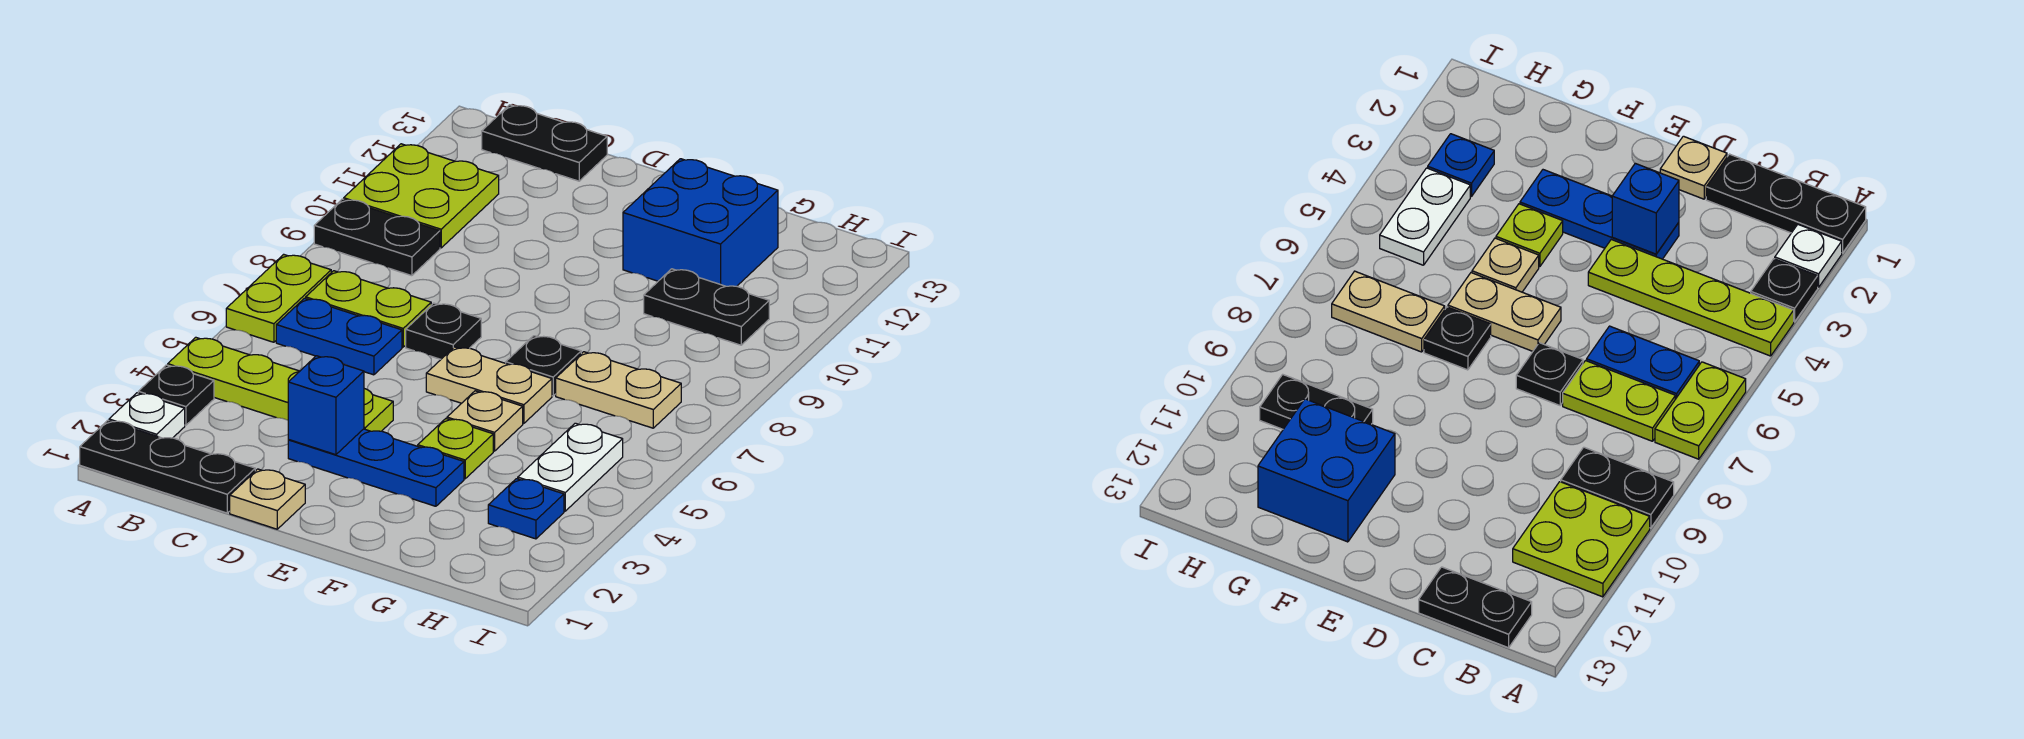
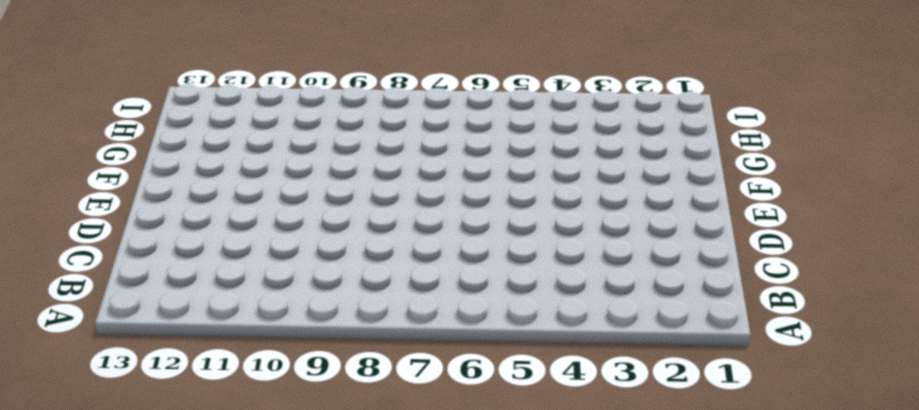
none -> black 1x3 plate [80,420,255,513]
none -> white 1x1 plate [109,393,185,438]
none -> black 1x1 plate [138,365,214,425]

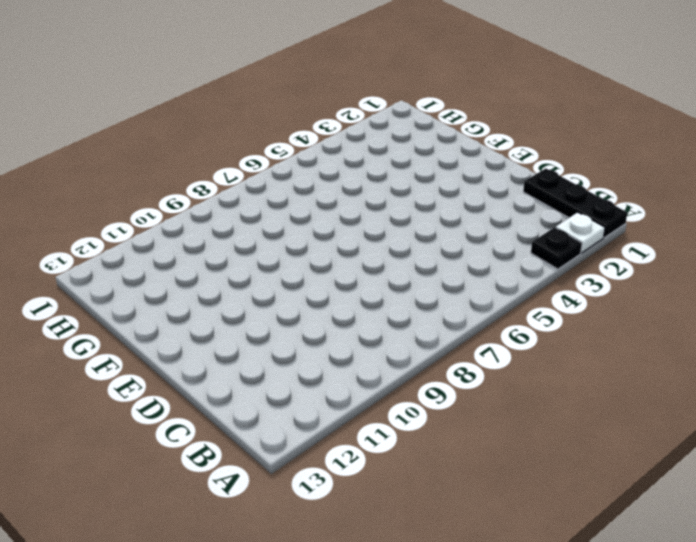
none -> lime 1x4 plate [168,337,393,431]
none -> lime 1x2 plate [226,254,331,342]
none -> black 1x2 plate [314,199,440,276]

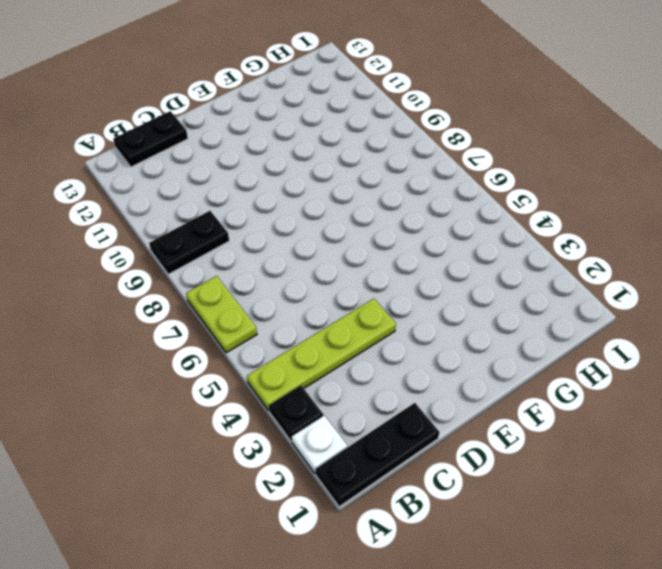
none -> lime 2x2 plate [344,144,499,248]
none -> blue 1x2 plate [276,298,402,375]
none -> lime 1x2 plate [306,271,431,347]

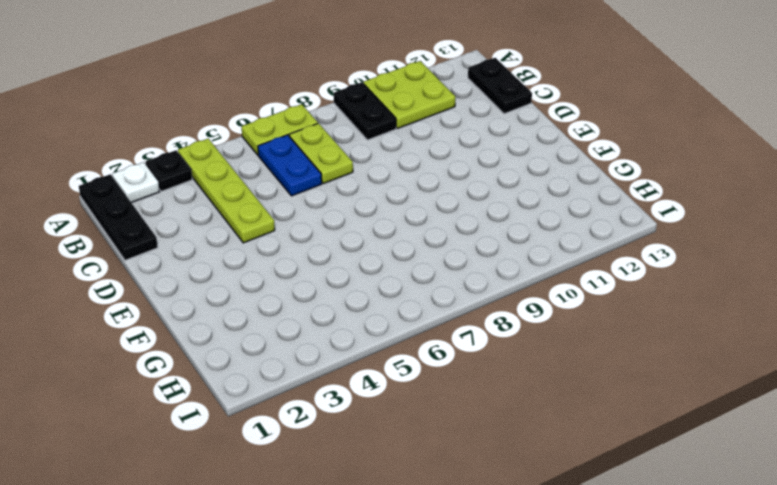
none -> tan 1x1 plate [230,469,305,529]
none -> blue 1x3 plate [288,429,464,506]
none -> black 1x1 plate [406,303,481,359]

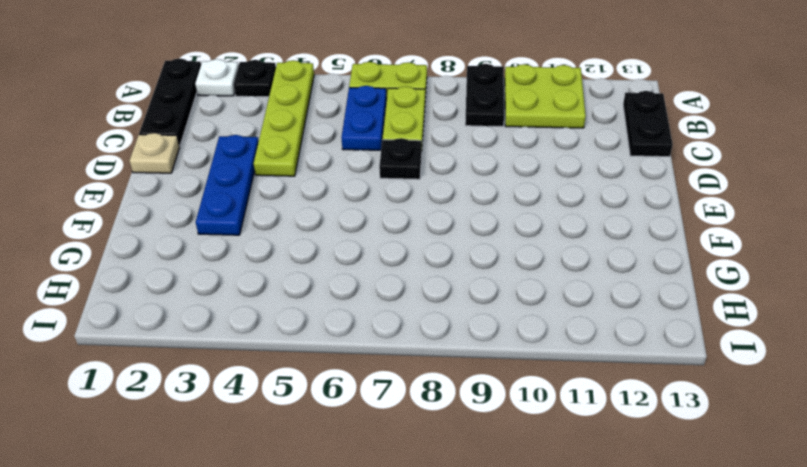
none -> tan 1x2 plate [426,347,552,423]
none -> lime 1x1 plate [418,419,493,479]
none -> tan 1x1 plate [447,391,523,451]

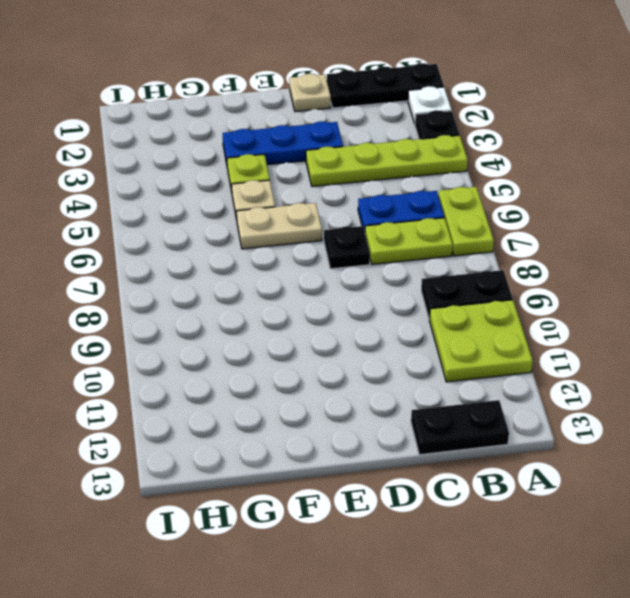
none -> black 1x1 plate [506,336,581,396]
none -> blue 2x2 brick [623,159,778,286]
none -> tan 1x2 plate [556,352,681,428]

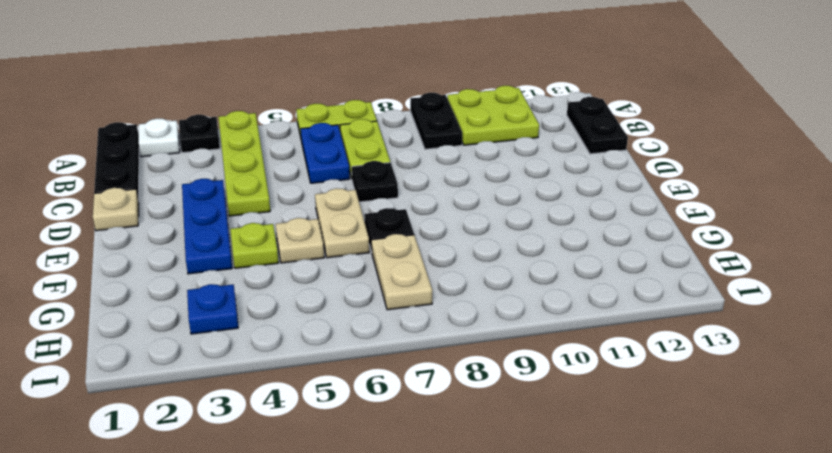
none -> blue 2x2 brick [623,159,778,286]
none -> black 1x2 plate [644,269,769,345]
none -> white 1x2 plate [518,423,623,511]

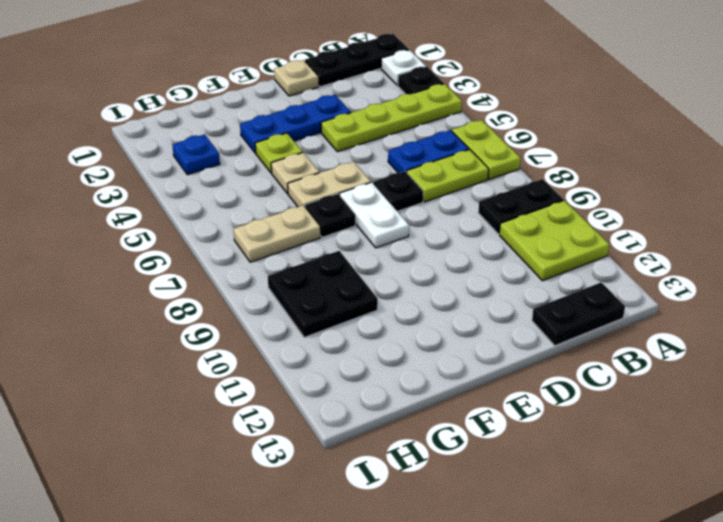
white 1x2 plate [339,182,409,248] -> white 1x2 plate moved to [518,423,623,511]
black 2x2 plate [268,251,378,337] -> black 1x2 plate [644,269,769,345]
none -> blue 2x2 brick [623,159,778,286]
none -> blue 1x1 brick [288,356,364,455]

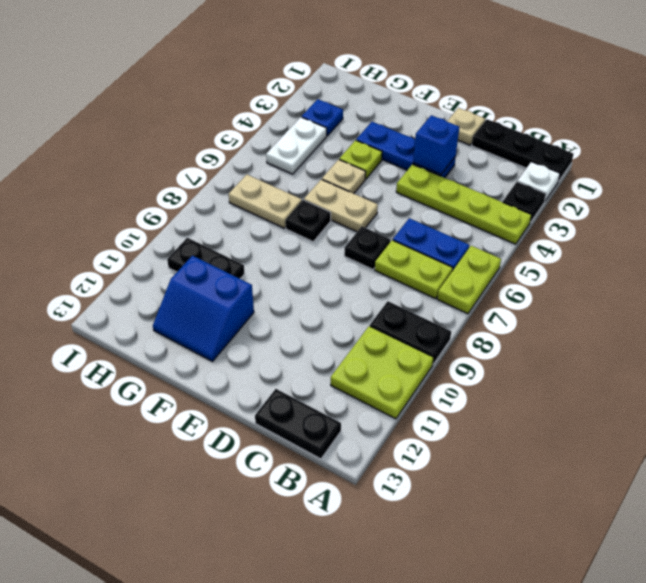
blue 2x2 slope [153,256,254,361] -> blue 2x2 brick [623,159,778,286]

